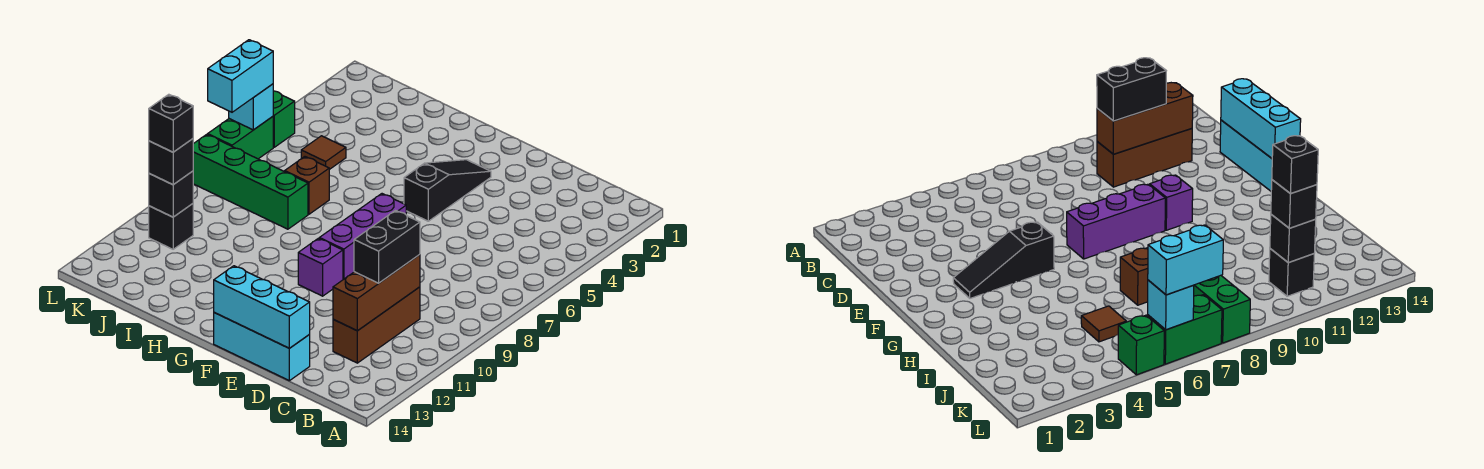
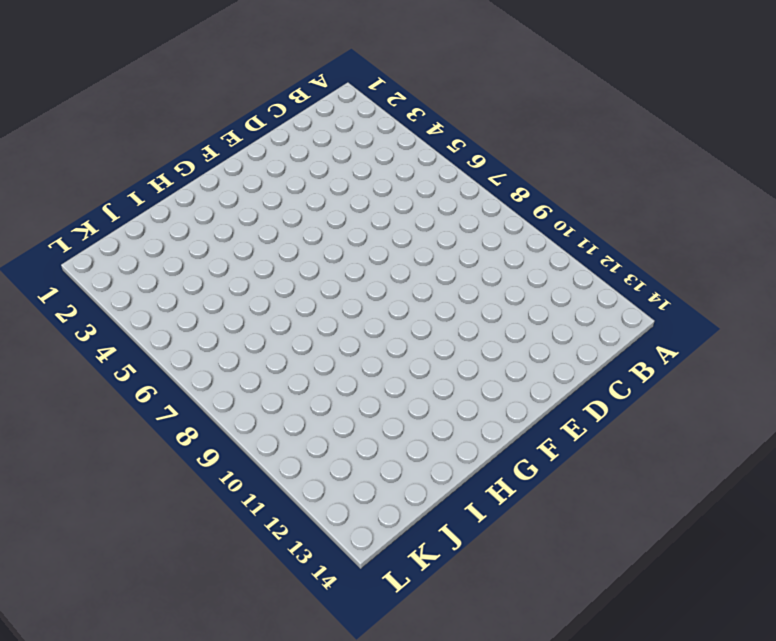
none -> brown 1x3 brick [333,287,420,363]
none -> cyan 1x3 brick [214,313,310,381]
none -> black 1x3 slope [404,160,491,221]

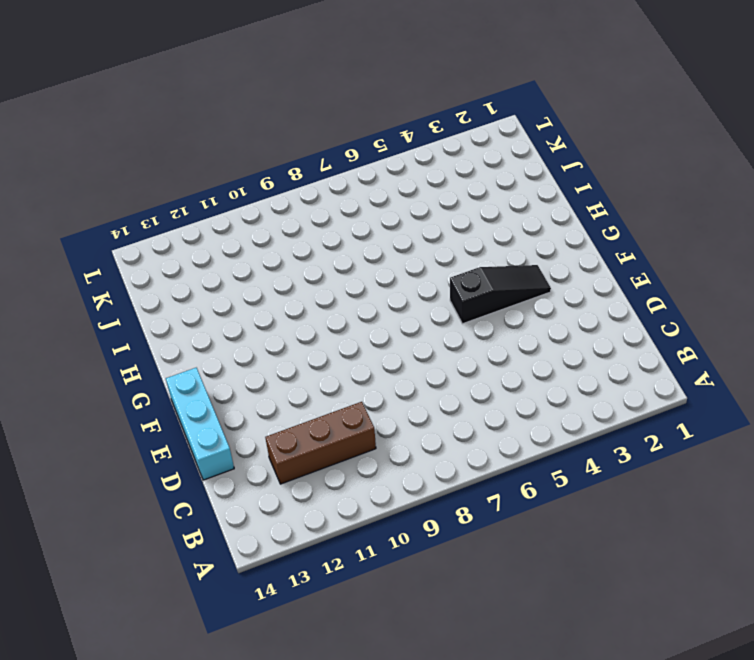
none -> purple 1x3 brick [319,194,406,280]
none -> purple 1x1 brick [298,238,343,296]
none -> brown 1x1 brick [285,157,329,214]

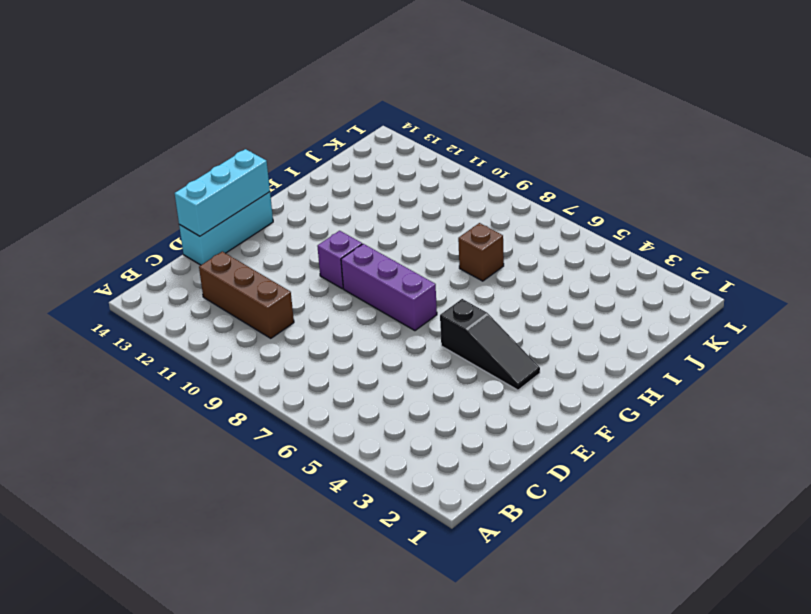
none -> green 1x4 brick [193,134,308,229]
none -> brown 1x1 tile [301,136,346,170]
none -> black 1x1 brick [149,204,193,249]

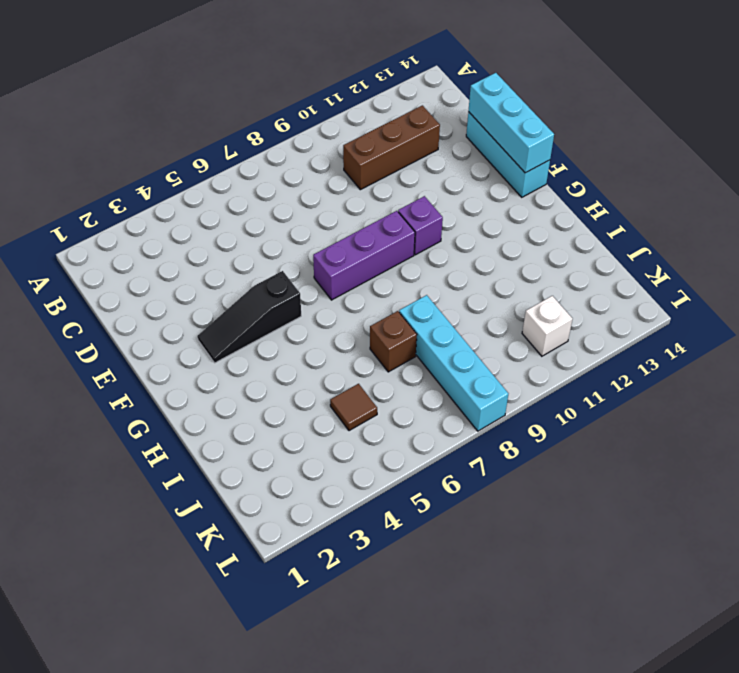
cyan 1x4 brick [399,295,508,431] -> green 1x4 brick [193,134,308,229]
white 1x1 brick [522,296,573,356] -> black 1x1 brick [149,204,193,249]
none -> green 1x1 brick [273,91,295,147]
none -> green 1x2 brick [208,117,273,159]
none -> brown 1x3 brick [333,255,420,331]

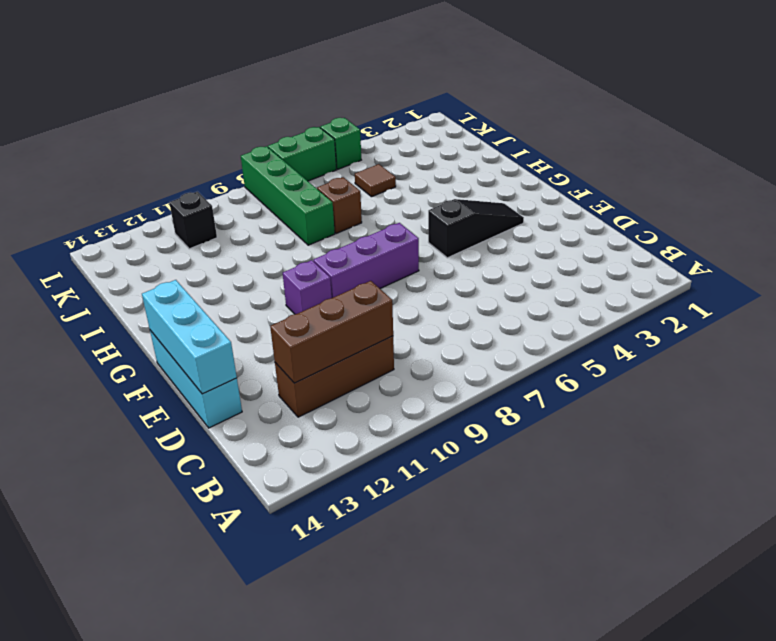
none -> black 1x1 brick [149,171,193,217]
none -> cyan 1x1 brick [229,84,273,130]
none -> black 1x2 brick [354,211,420,283]

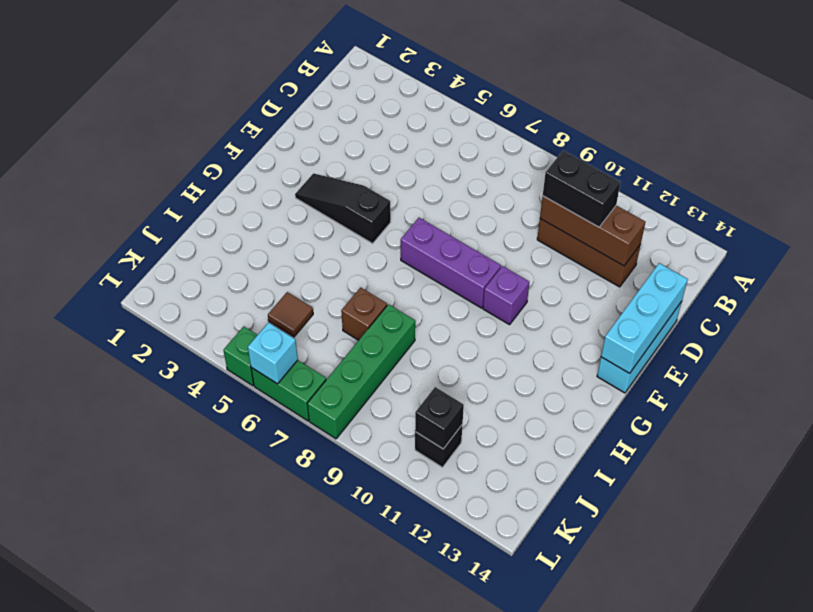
none -> black 1x1 brick [149,139,193,185]
none -> cyan 1x2 brick [208,40,273,112]
none -> black 1x1 brick [149,94,193,152]

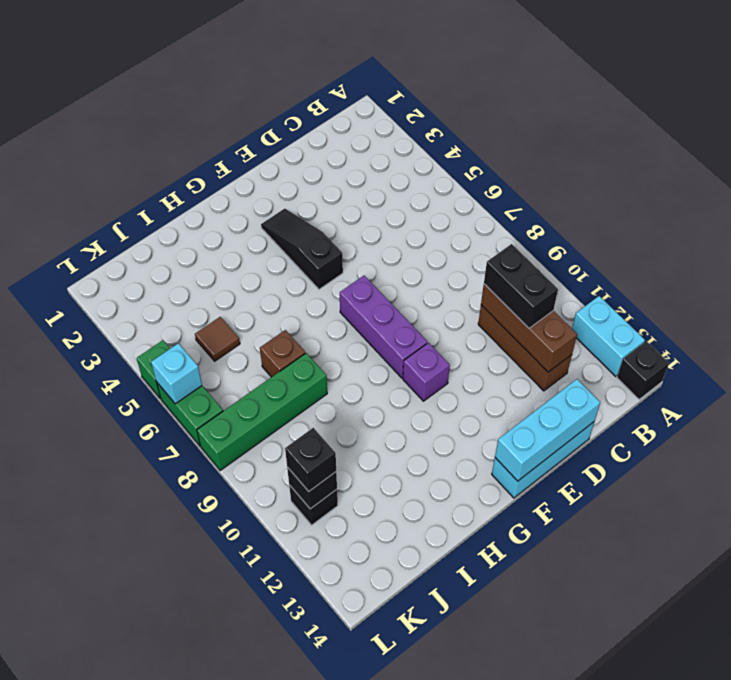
cyan 1x2 brick [572,296,645,377] -> cyan 1x2 brick moved to [208,40,273,112]
black 1x1 brick [617,341,669,399] -> black 1x1 brick moved to [149,94,193,152]

